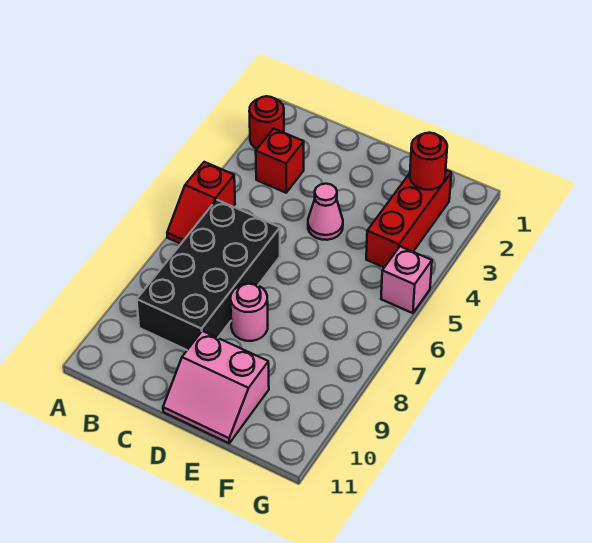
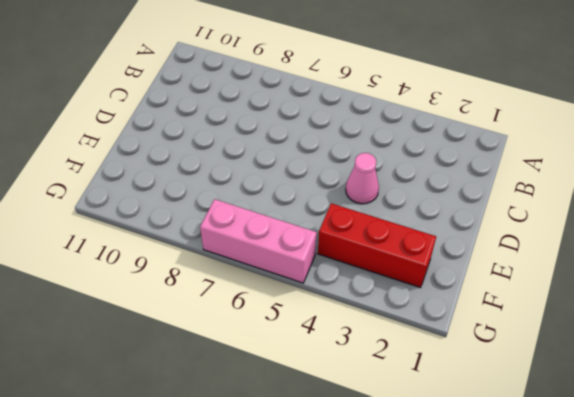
pink 1x3 brick [200,199,317,283] -> pink 1x1 brick [381,246,432,313]
none -> red 1x1 round brick [249,96,284,149]
none -> red 1x2 slope [167,162,235,244]

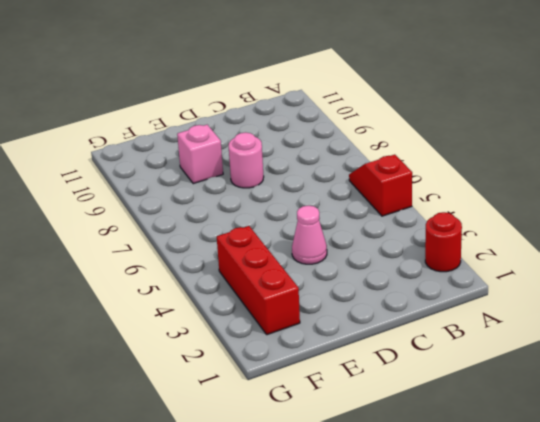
pink 1x1 brick [177,125,223,184] -> pink 1x1 brick moved to [381,246,432,313]
none -> red 1x1 brick [256,129,304,193]
none -> black 2x4 brick [137,200,280,350]

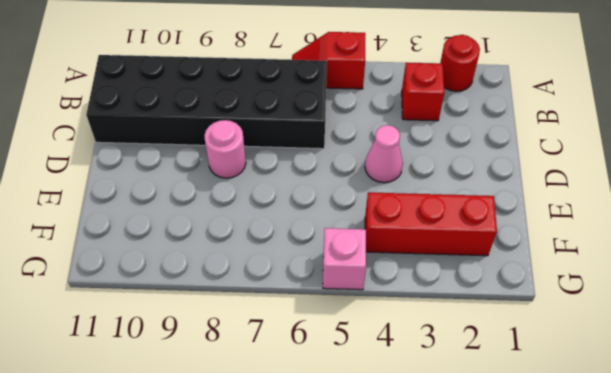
black 2x6 brick [86,55,327,149] -> black 2x4 brick [137,200,280,350]
none -> pink 2x2 slope [163,331,269,443]
none -> red 1x1 round brick [410,133,447,190]

